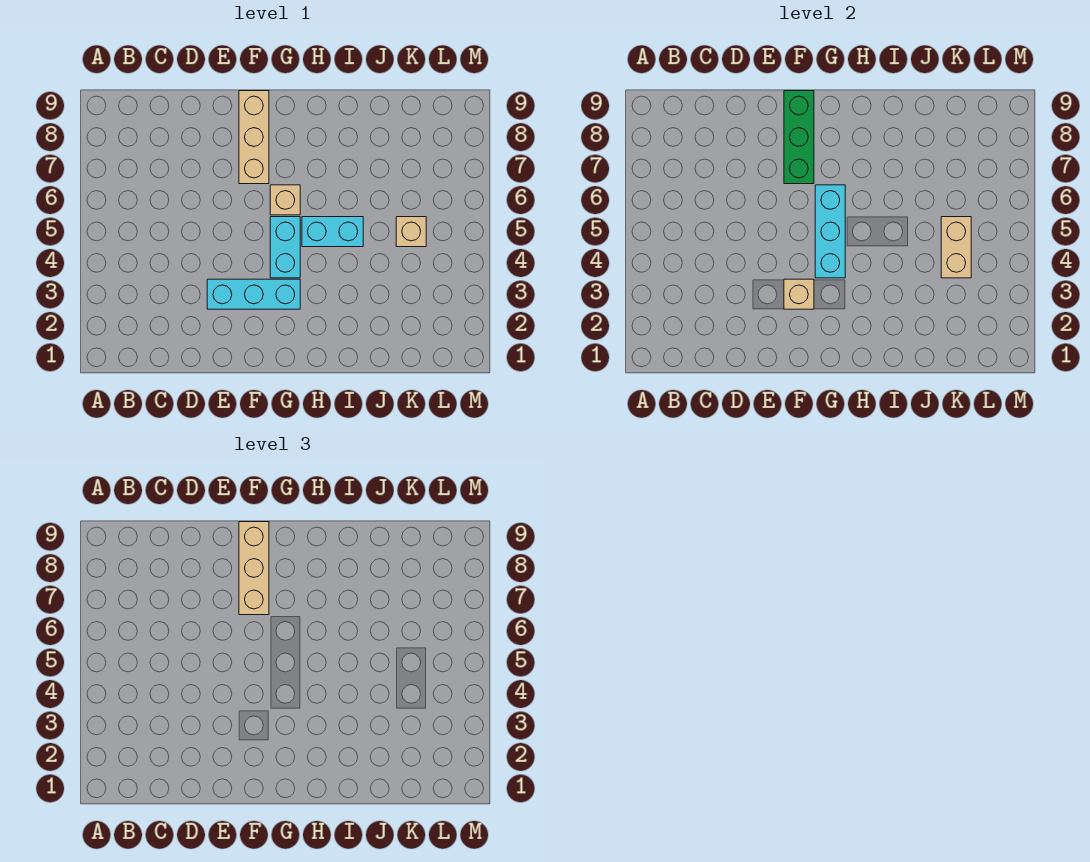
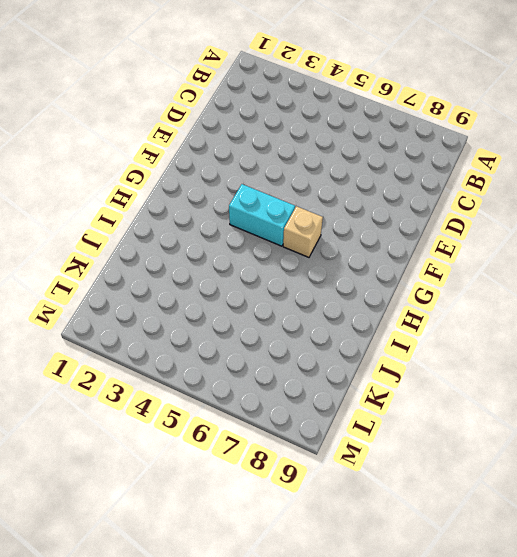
none -> cyan 1x3 brick [207,279,300,309]
none -> tan 1x3 brick [239,91,269,184]

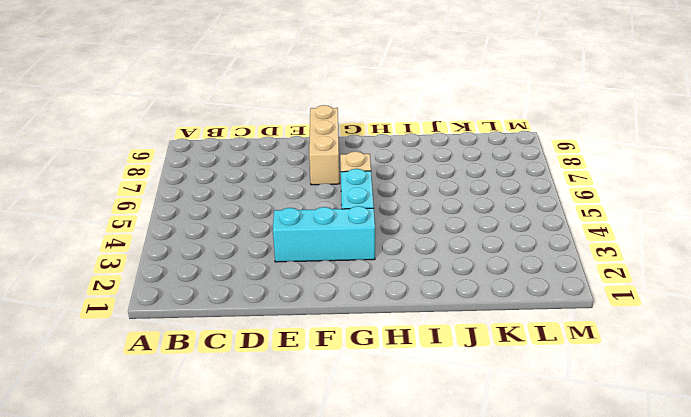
none -> cyan 1x2 brick [302,217,363,247]
none -> tan 1x1 brick [396,217,426,247]

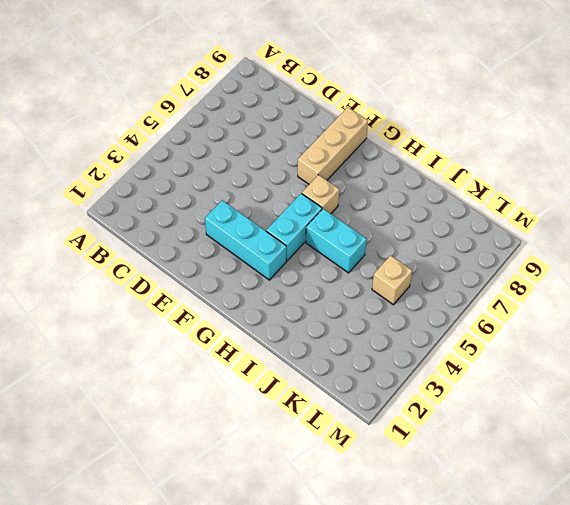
none -> tan 1x1 brick [784,279,814,309]
none -> green 1x3 brick [784,91,814,184]

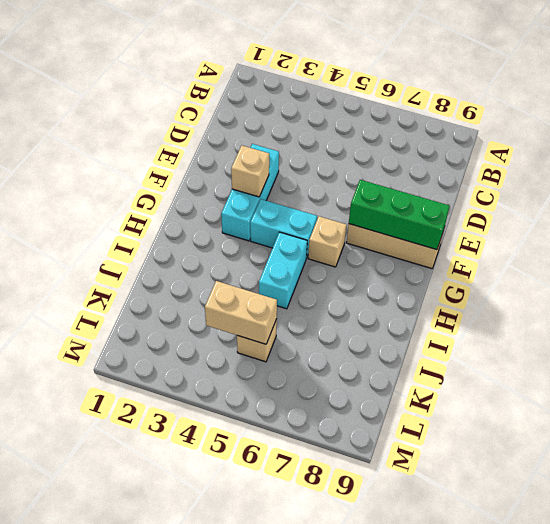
none -> cyan 1x3 brick [815,185,845,278]
none -> tan 1x3 brick [239,522,269,615]

